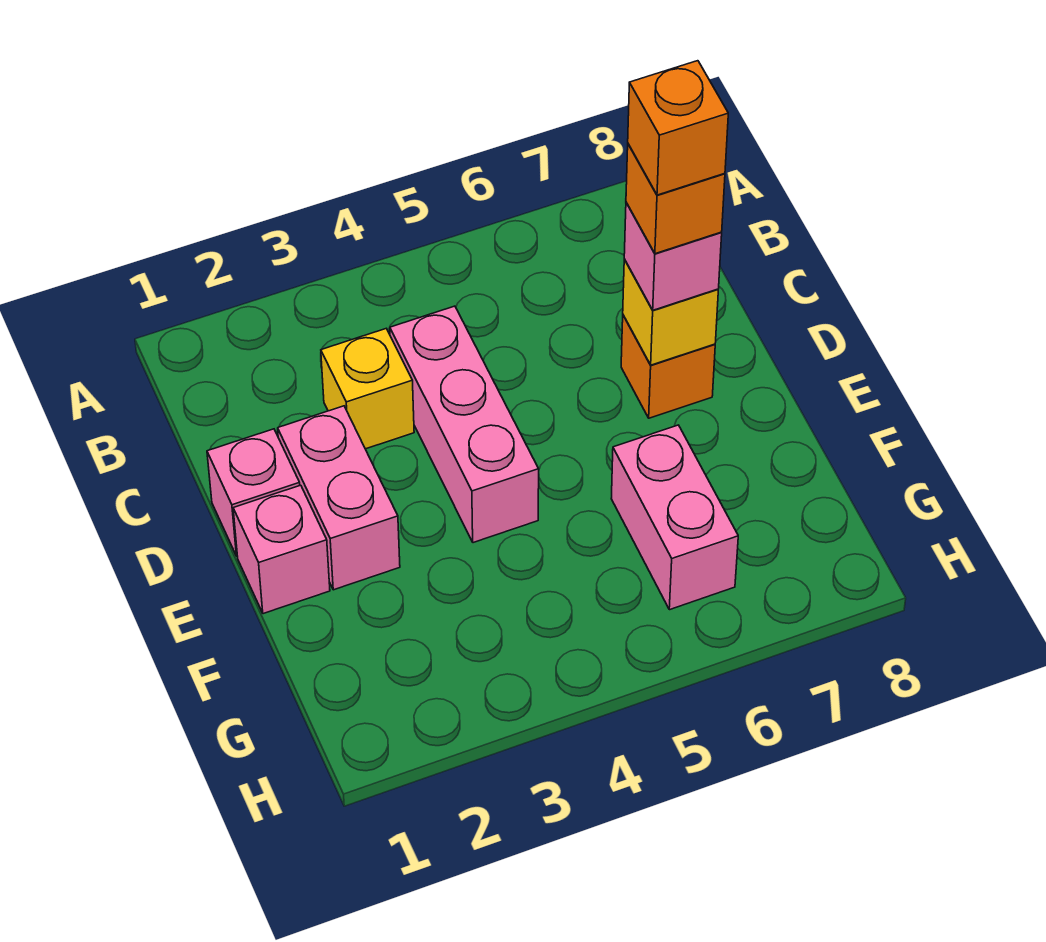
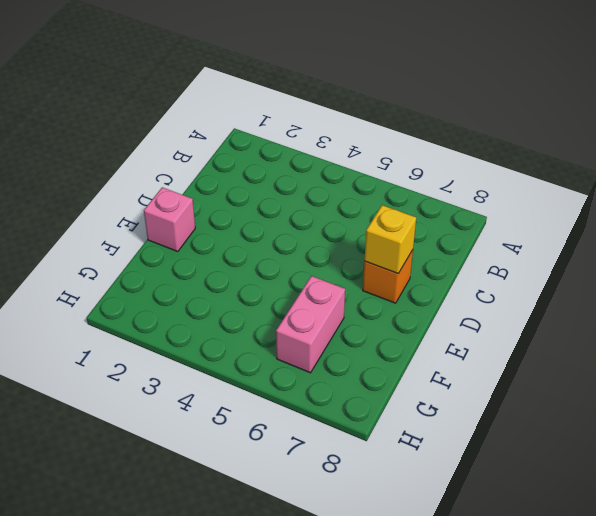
none -> yellow 1x1 brick [321,329,414,449]
none -> pink 1x3 brick [390,306,539,543]

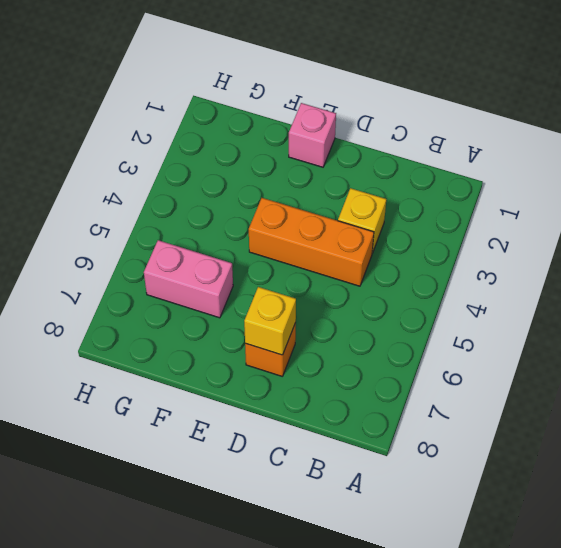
orange 1x3 brick [249,198,374,286] -> pink 1x3 brick [390,306,539,543]
none -> pink 1x1 brick [207,429,300,556]
none -> pink 1x2 brick [278,406,400,590]

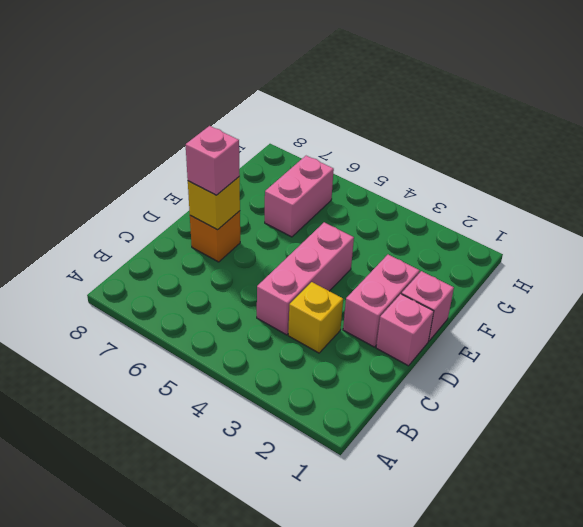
none -> orange 1x1 brick [626,144,725,254]
none -> orange 1x1 brick [628,61,728,195]

